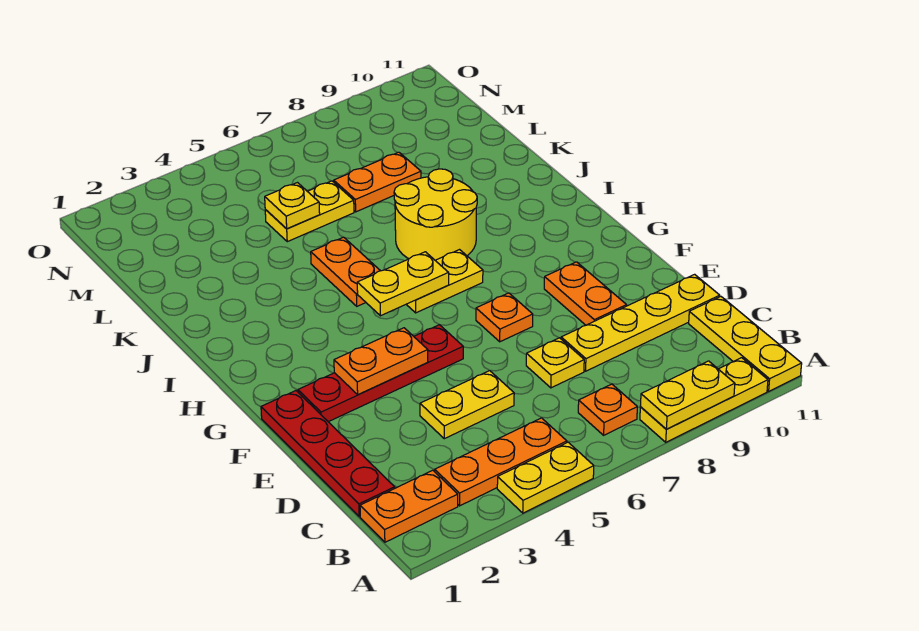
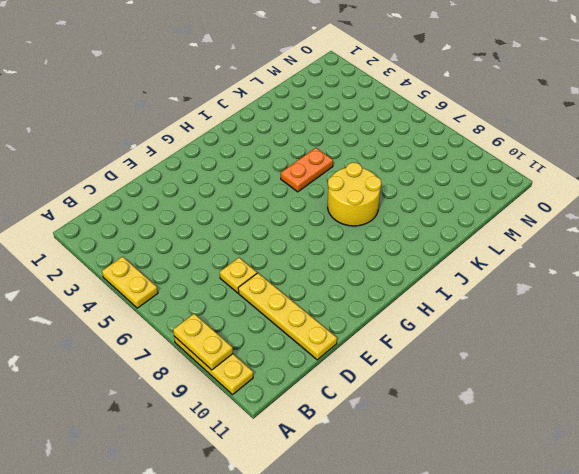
none -> yellow 1x3 plate [689,297,802,391]
none -> orange 1x2 plate [360,470,458,542]
none -> orange 1x3 plate [435,418,567,506]

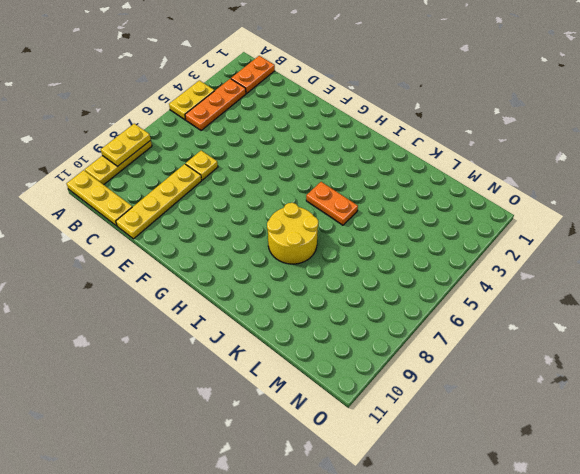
none -> orange 1x1 plate [578,384,637,435]
none -> red 1x4 plate [261,391,395,517]
none -> yellow 1x2 plate [420,371,514,439]

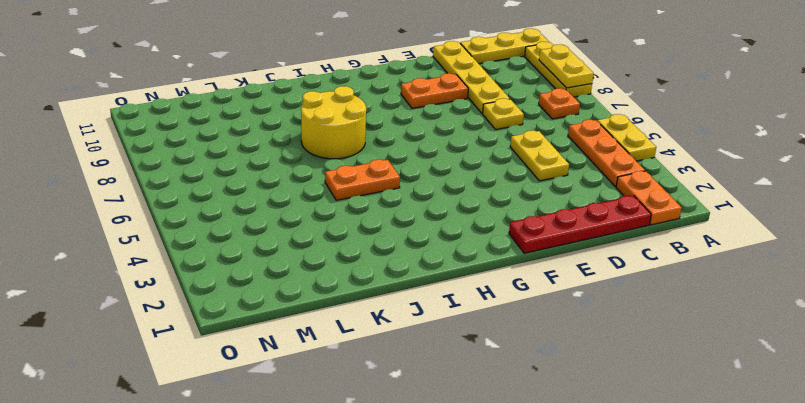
none -> red 1x4 plate [298,325,463,422]
none -> orange 1x1 plate [476,293,533,342]
none -> yellow 1x2 plate [406,250,483,313]

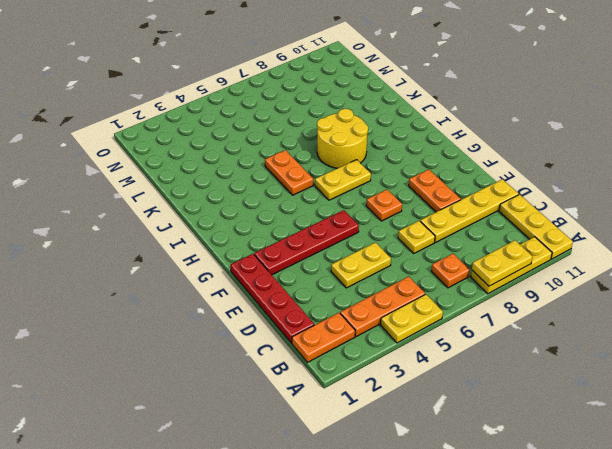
none -> yellow 1x2 plate [265,181,354,242]
none -> orange 1x2 plate [334,152,421,212]
none -> orange 1x2 plate [334,328,428,394]

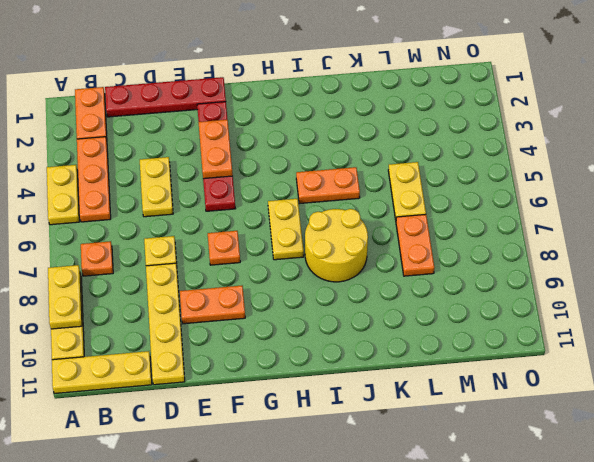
none -> yellow 1x2 plate [357,252,449,316]
none -> yellow 1x1 plate [265,183,320,229]

